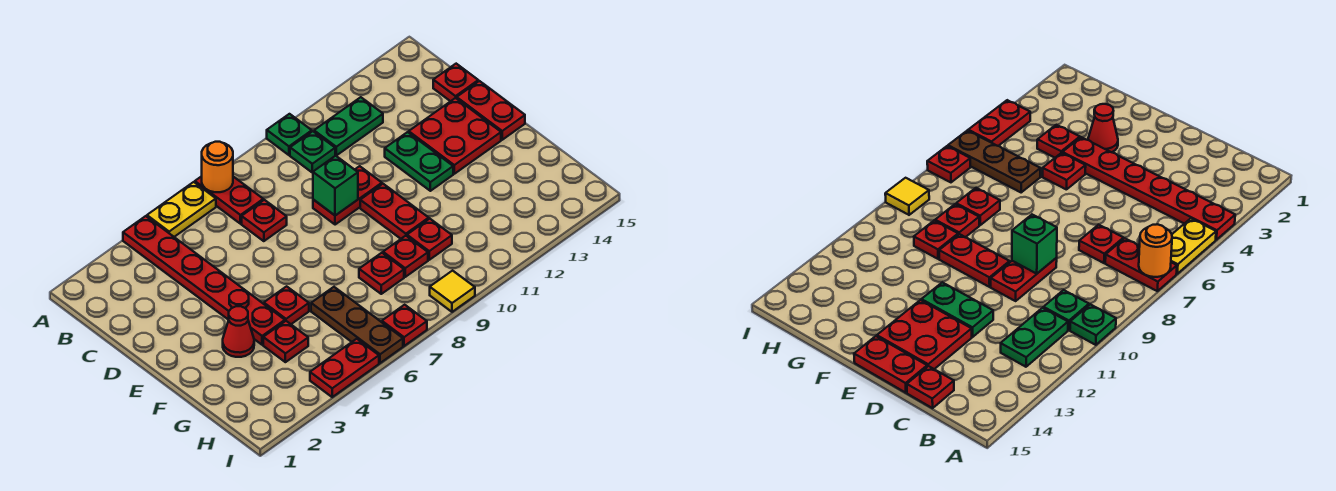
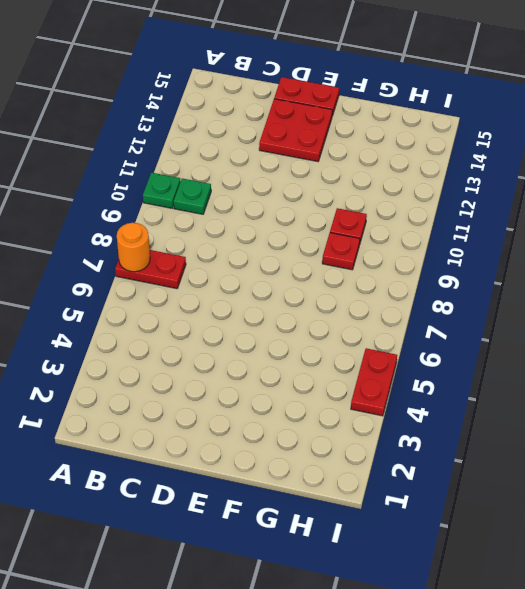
none -> red 1x6 plate [123,216,285,345]
none -> yellow 1x2 plate [147,182,216,237]
none -> green 1x2 plate [314,97,383,155]

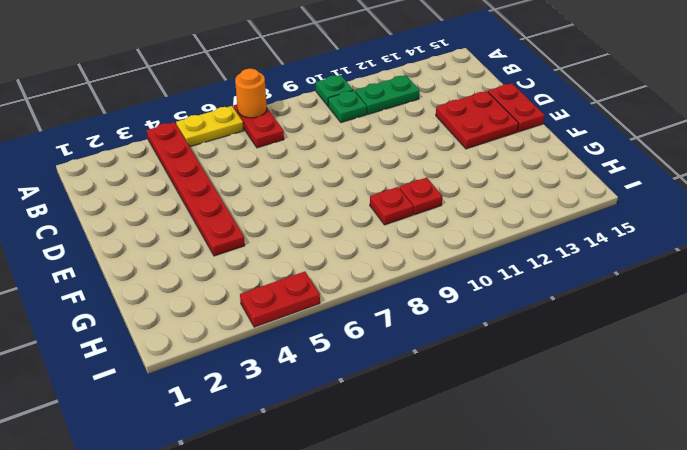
none -> red 1x1 plate [242,200,287,241]
none -> red 1x1 plate [433,64,478,101]
none -> red 1x2 plate [313,166,382,225]

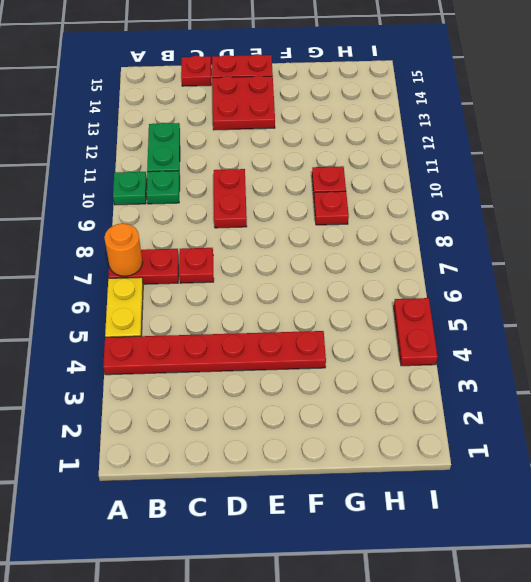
none -> green 1x2 plate [385,132,453,191]
none -> red 1x2 plate [360,184,429,239]
none -> red 1x1 cone [223,306,254,357]

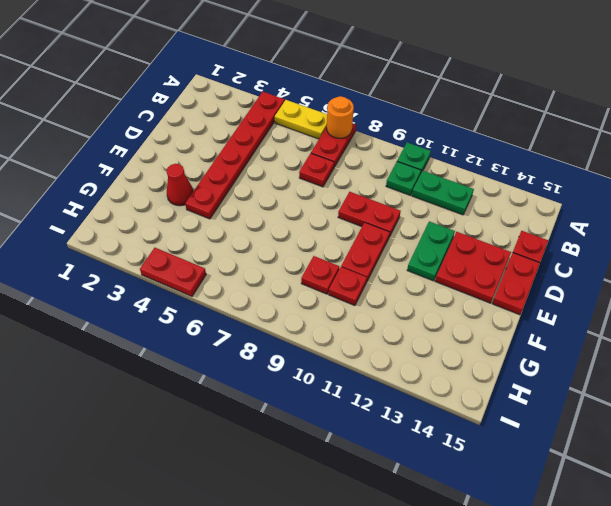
none -> red 1x1 plate [264,286,309,324]
none -> red 1x1 plate [263,321,308,362]
none -> brown 1x3 plate [311,287,403,363]

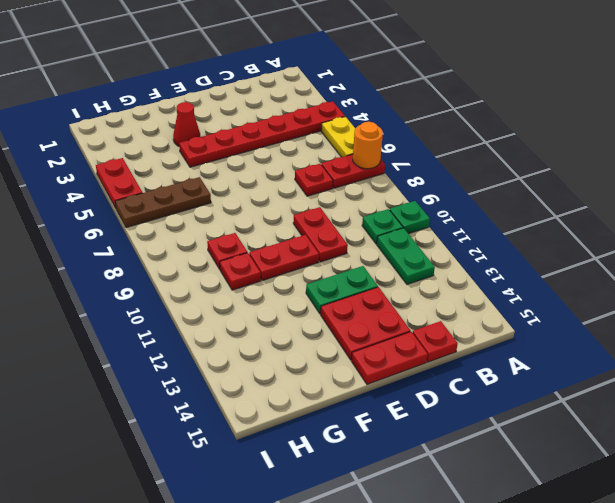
none -> red 1x1 plate [264,286,309,324]
none -> red 1x1 plate [263,321,308,362]
none -> red 1x1 plate [359,253,404,294]

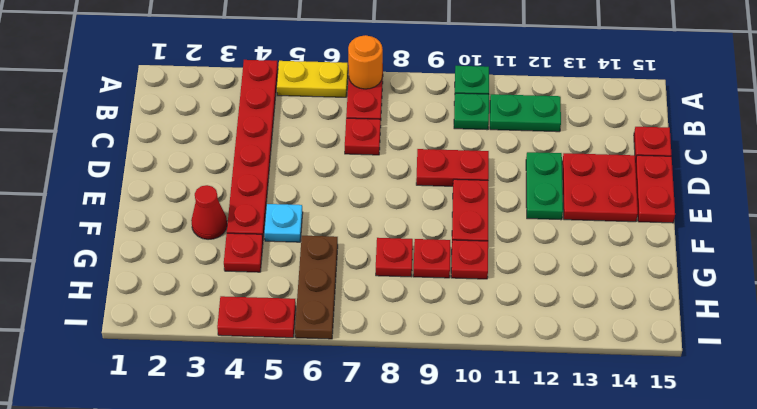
cyan 1x1 plate [264,204,303,242] -> red 1x1 plate [264,286,309,324]
none -> red 1x1 plate [382,305,427,346]
none -> yellow 1x1 tile [430,271,475,312]
none -> green 1x1 brick [313,156,358,216]

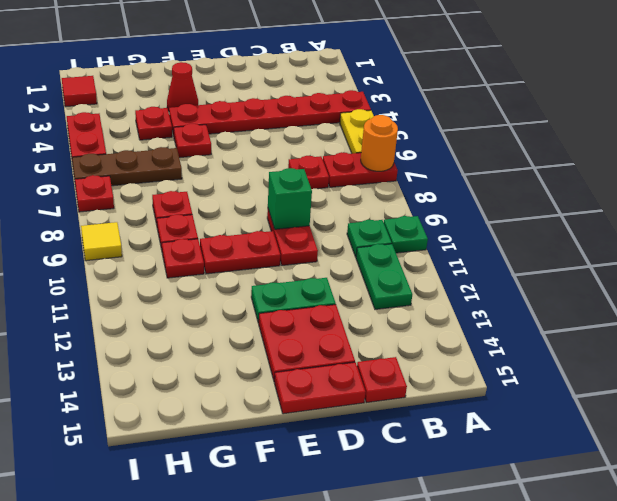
red 1x1 tile [62,76,97,107] -> none

